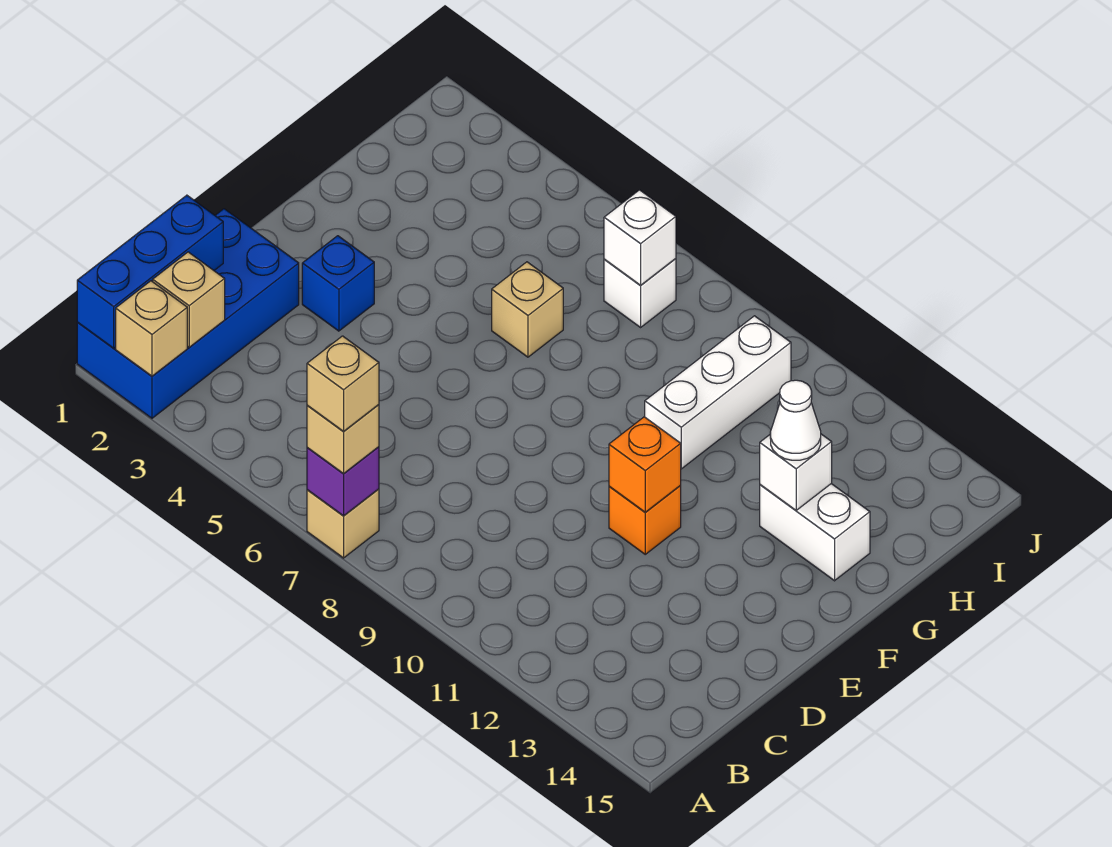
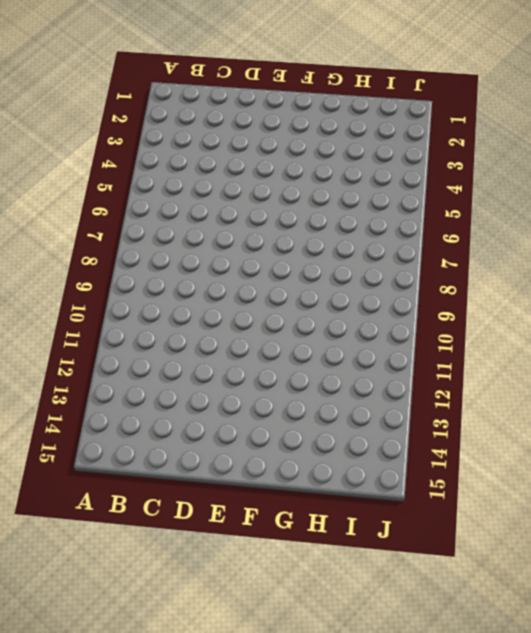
none -> blue 2x4 brick [77,209,299,418]
none -> tan 1x1 brick [307,489,379,558]
none -> blue 1x1 brick [302,236,374,331]

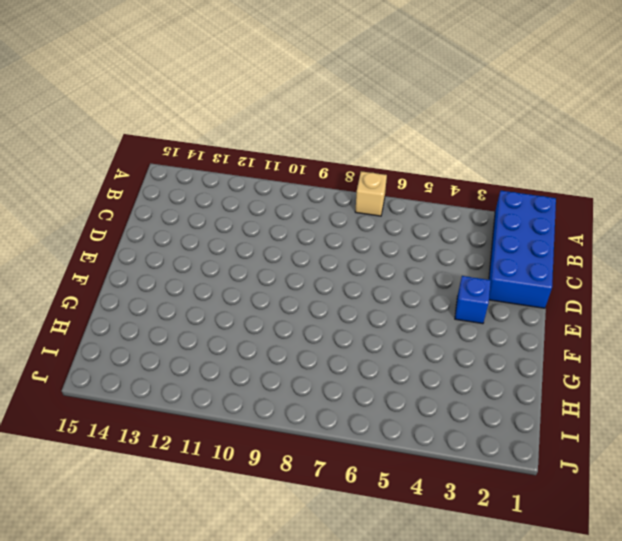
none -> orange 1x1 brick [609,485,681,554]
none -> tan 1x1 brick [492,262,563,357]
none -> white 1x3 brick [645,316,791,469]

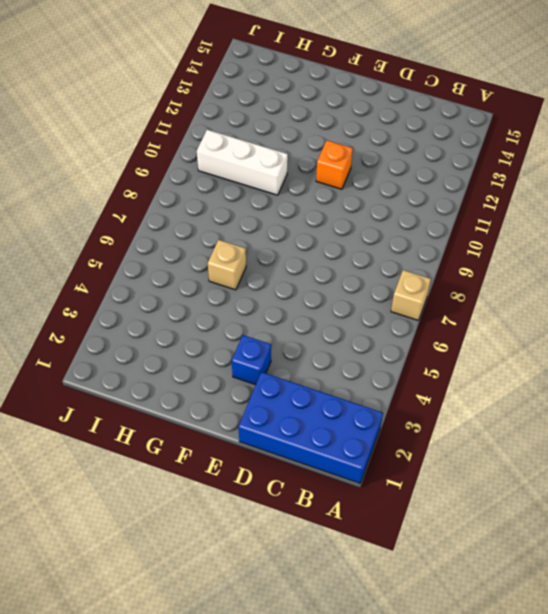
none -> white 1x2 brick [760,484,870,581]
none -> white 1x1 brick [604,259,676,327]
none -> blue 1x3 brick [77,195,223,348]

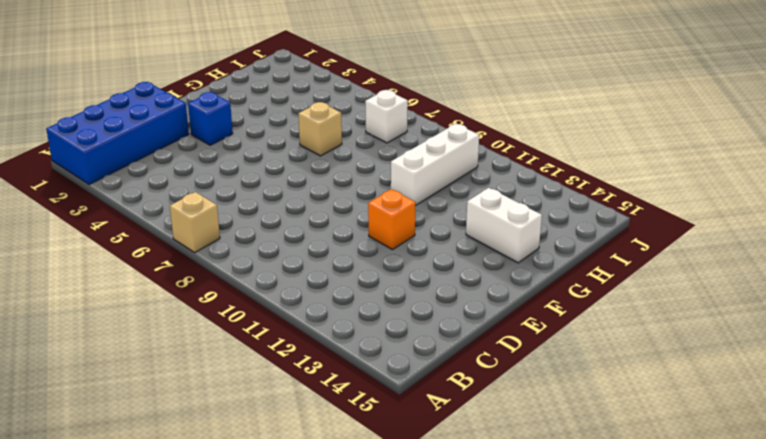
none -> blue 1x3 brick [77,195,223,348]
none -> tan 1x1 brick [116,281,187,376]
none -> purple 1x1 brick [307,447,379,516]

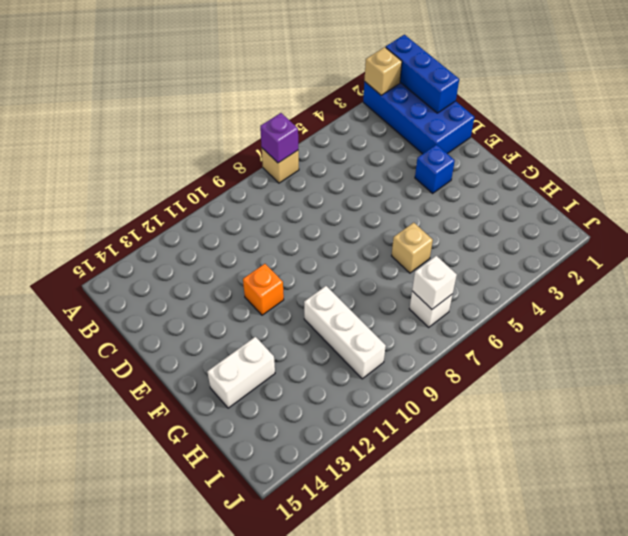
none -> tan 1x1 brick [153,252,225,347]
none -> orange 1x1 brick [609,417,681,512]
none -> white 1x1 brick [760,434,832,510]

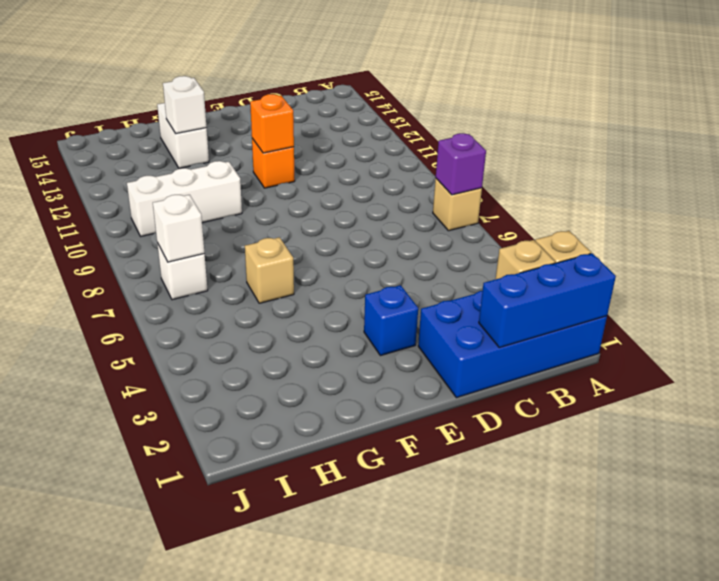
none -> tan 1x1 brick [307,405,379,474]
none -> white 1x1 cone [770,380,821,460]
none -> tan 1x1 brick [307,336,379,431]

